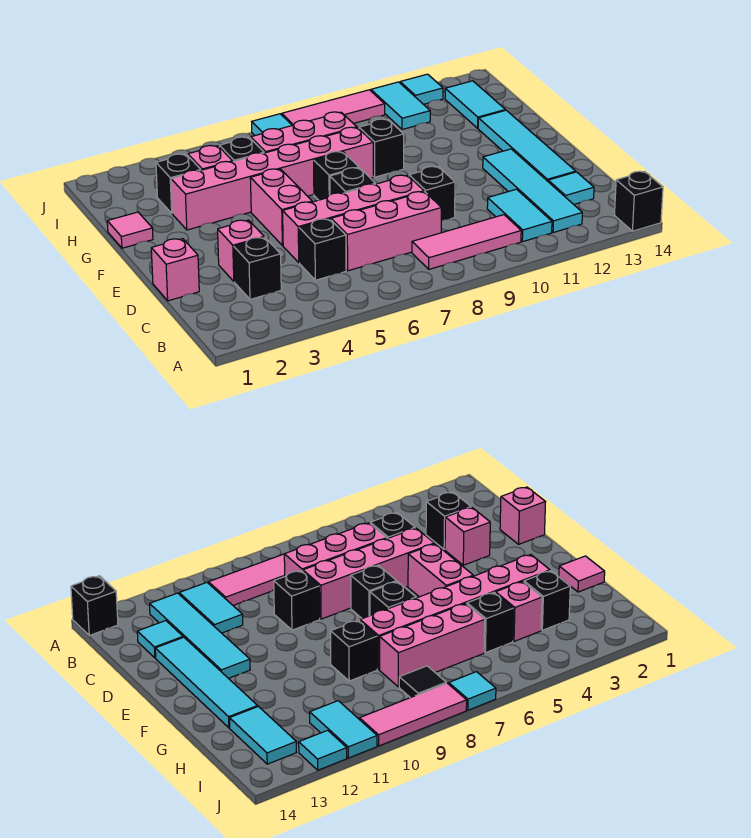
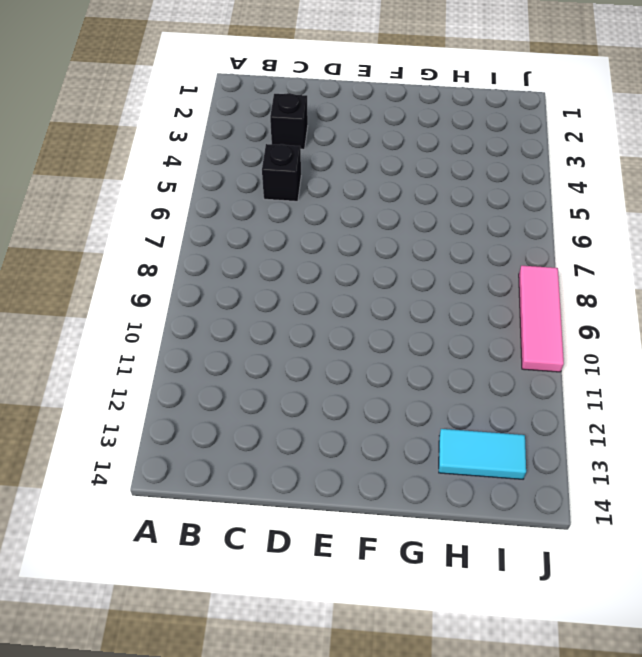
none -> black 1x1 brick [615,171,663,231]
none -> pink 1x3 tile [412,215,521,269]
none -> cyan 1x2 tile [487,189,552,242]

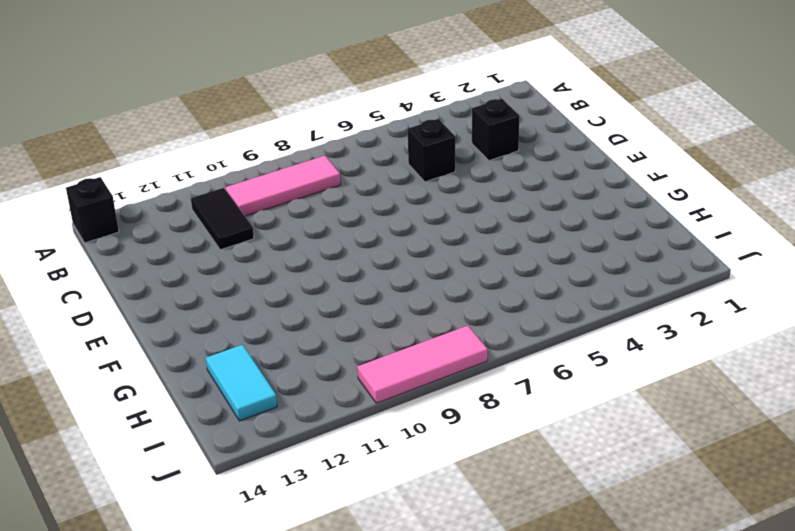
black 1x2 tile [191,188,254,250] -> cyan 1x2 tile [487,189,552,242]
none -> cyan 1x4 tile [483,149,582,233]
none -> pink 1x3 brick [331,192,441,271]
none -> cyan 1x1 tile [548,172,594,204]

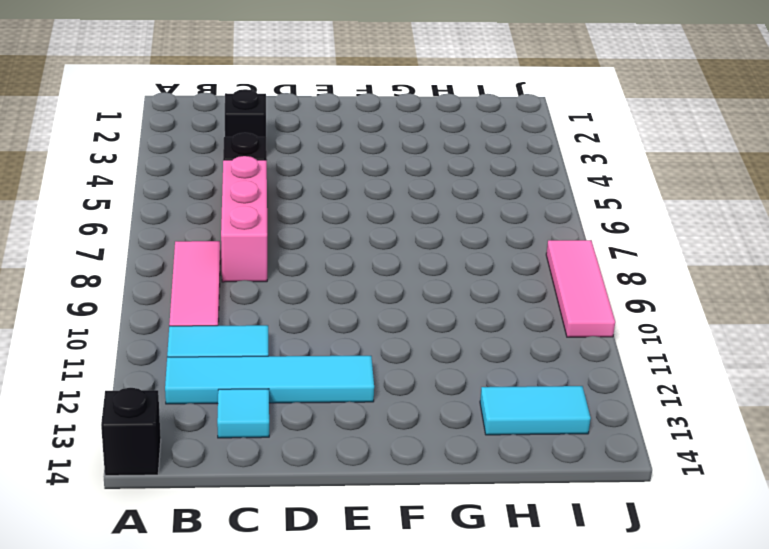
none -> pink 1x1 brick [151,239,199,301]
none -> pink 1x1 brick [218,220,264,282]
none -> pink 1x4 brick [283,175,424,263]

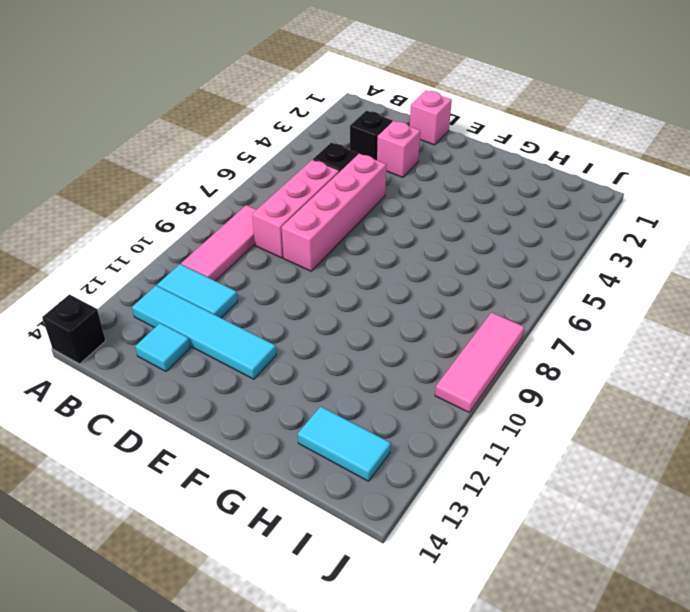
none -> black 1x1 brick [409,166,455,221]
none -> cyan 1x4 tile [478,110,576,181]
none -> pink 1x2 brick [250,169,312,246]

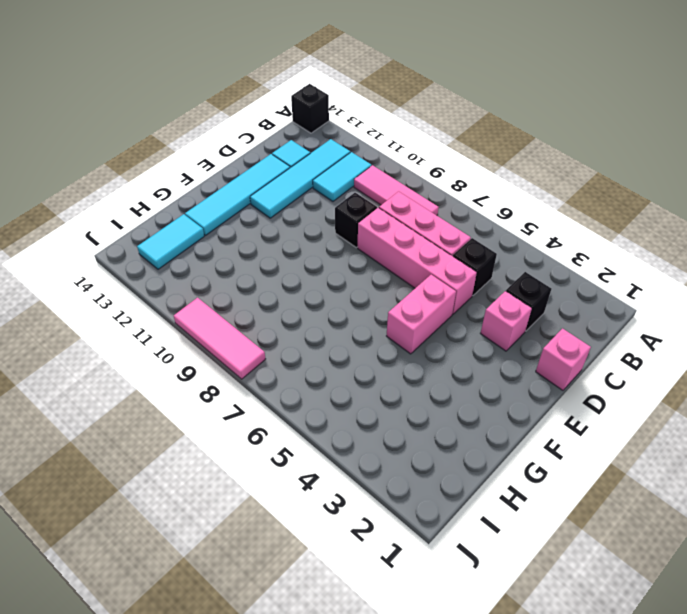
none -> black 1x1 brick [330,168,376,195]
none -> black 1x1 brick [314,152,359,200]
none -> pink 1x1 tile [107,212,153,248]

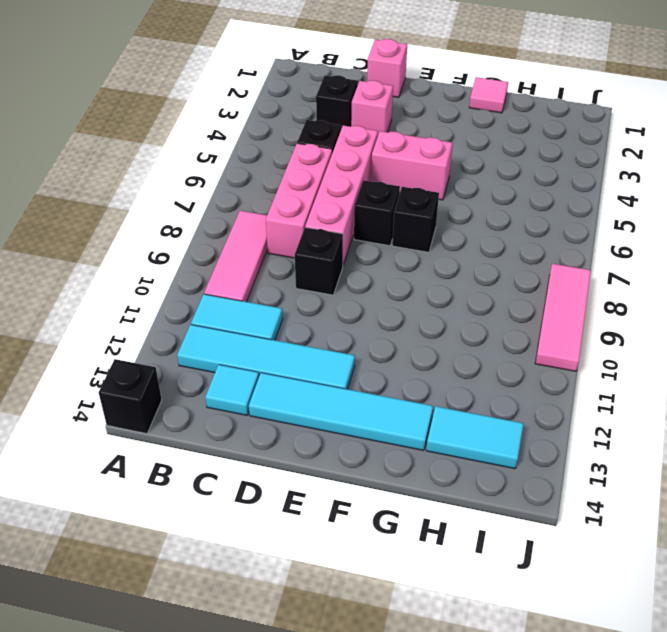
none -> pink 1x6 brick [171,127,373,230]
none -> black 1x1 brick [359,119,404,177]
none -> black 1x1 brick [156,154,201,213]

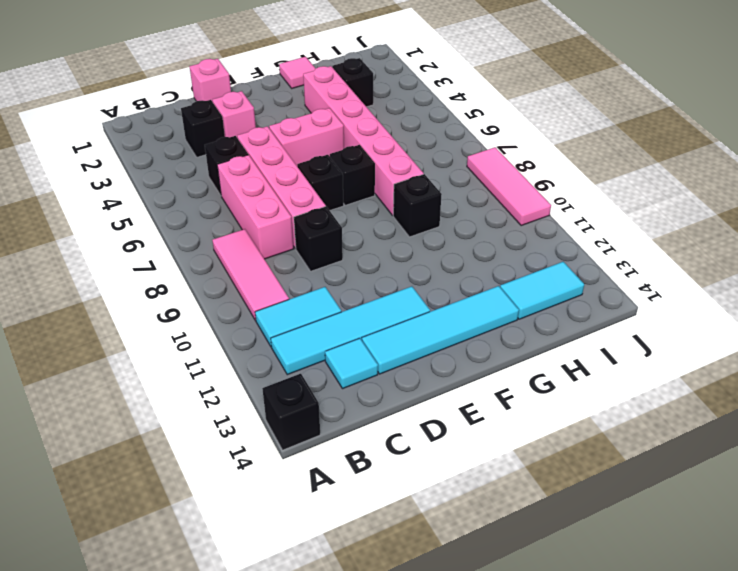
none -> pink 1x1 brick [188,145,233,170]
none -> black 1x1 brick [219,137,264,161]
none -> pink 1x3 brick [251,112,357,153]

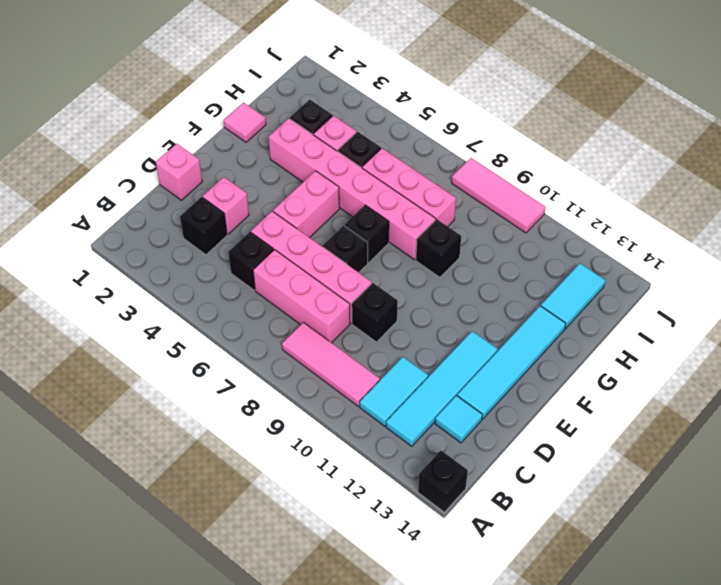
none -> black 1x1 tile [399,666,446,698]
none -> cyan 1x2 tile [371,82,430,130]
none -> cyan 1x1 tile [252,114,292,135]

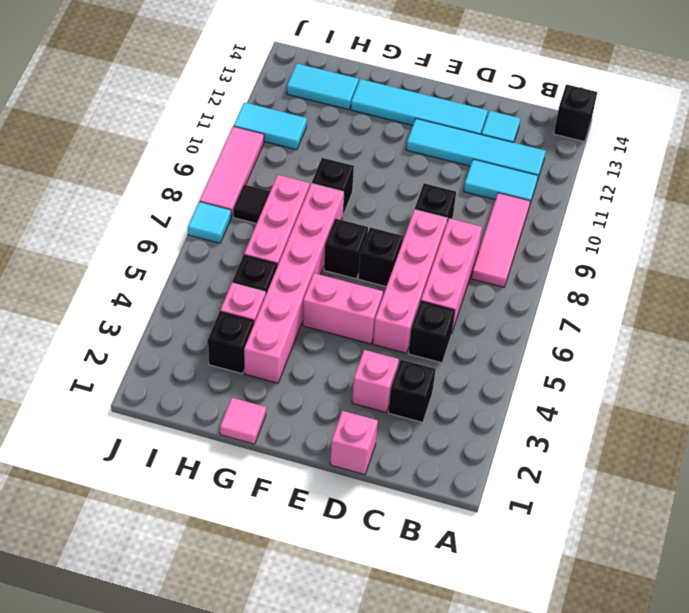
none -> cyan 1x1 tile [400,74,443,104]

